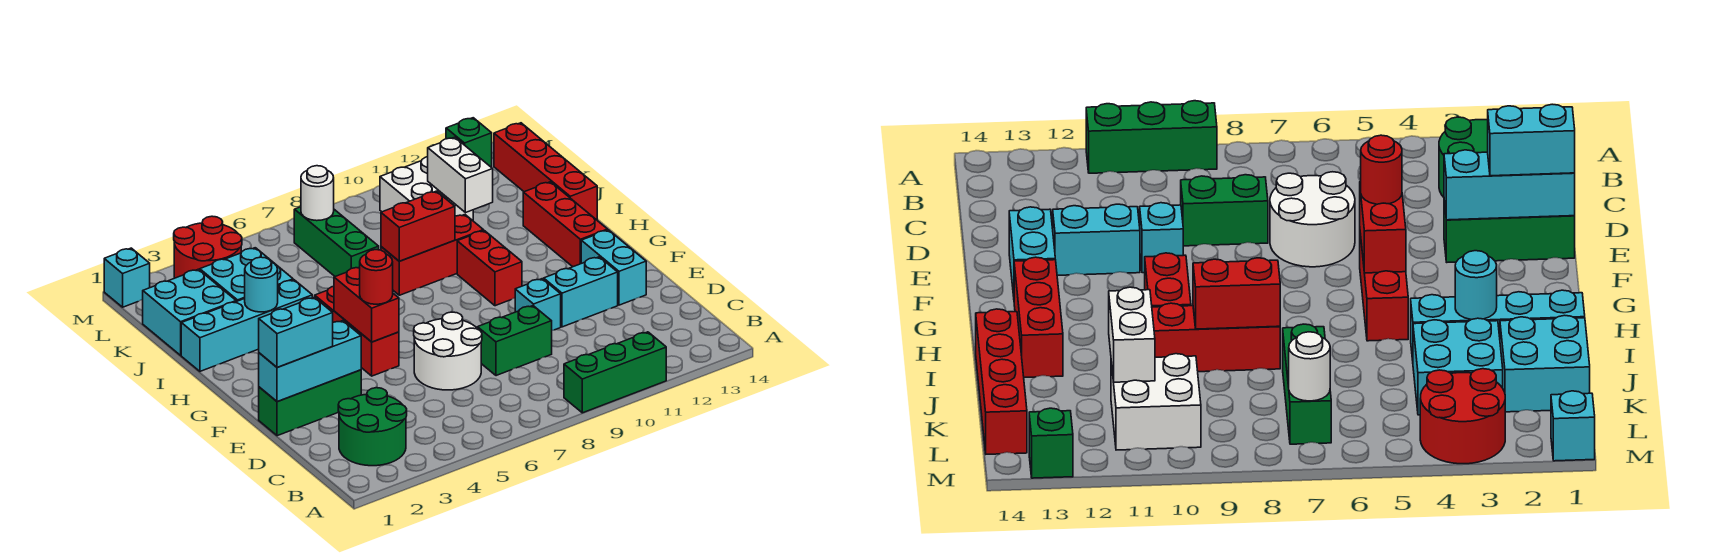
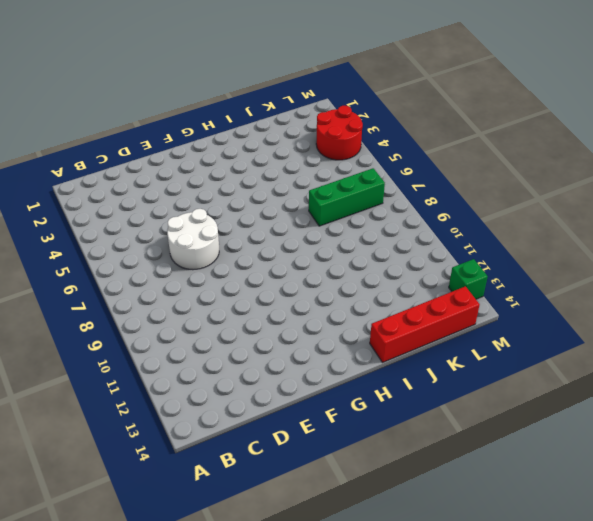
none -> green 1x3 brick [564,332,666,413]
none -> green 2x2 round brick [338,388,407,466]
none -> green 1x2 brick [477,306,552,376]

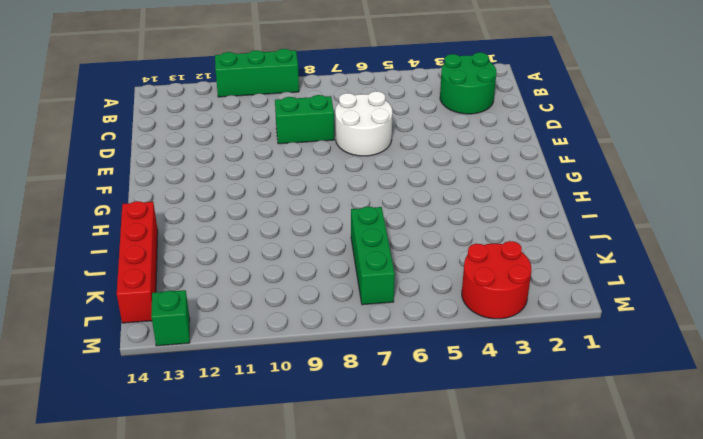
none -> green 1x3 brick [259,370,361,436]
none -> cyan 1x1 brick [515,279,561,330]
none -> cyan 1x2 brick [544,257,618,327]

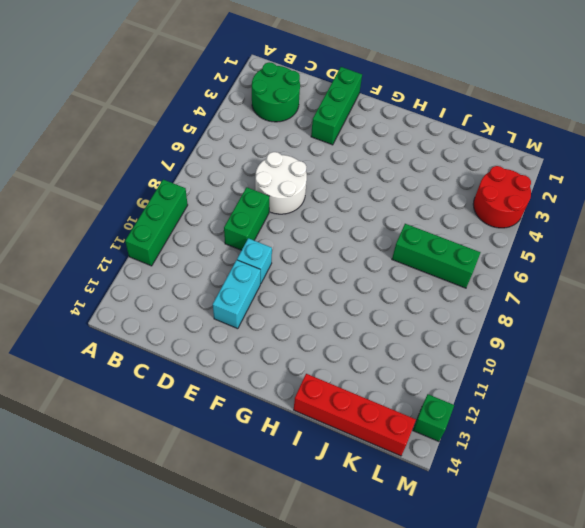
none -> cyan 1x2 brick [581,230,646,305]
none -> red 1x3 brick [315,286,399,376]
none -> red 1x2 brick [457,231,522,306]

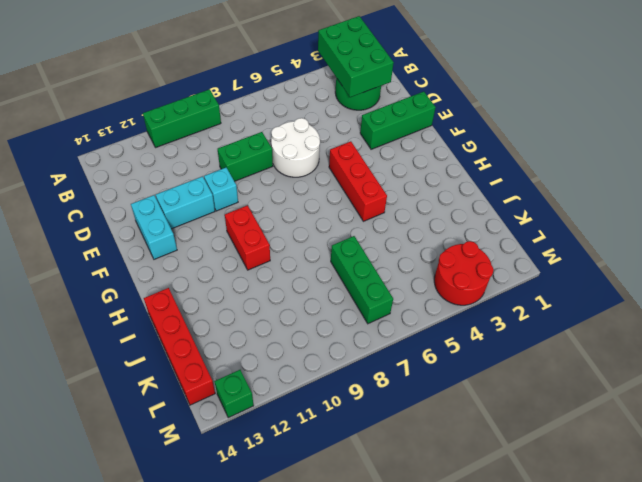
green 2x3 brick [318,16,394,97] -> none
none -> red 1x3 brick [523,182,608,267]
none -> cyan 1x4 brick [181,280,312,371]
none -> red 1x3 brick [381,215,483,295]

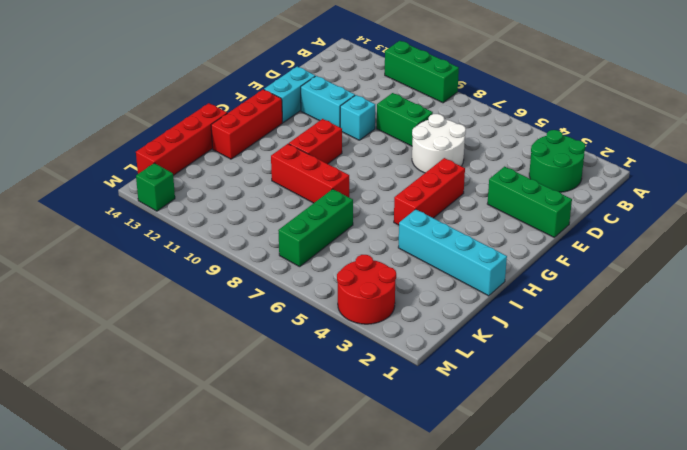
none -> cyan 2x2 brick [143,269,236,355]
none -> cyan 2x2 brick [200,248,293,302]
none -> white 2x2 brick [380,157,473,221]

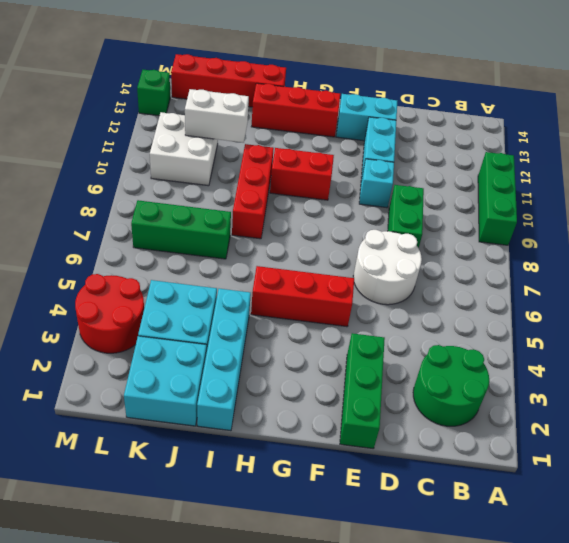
none -> cyan 1x1 brick [104,248,150,307]
none -> cyan 1x3 brick [259,321,361,402]
none -> red 1x2 brick [334,267,399,342]

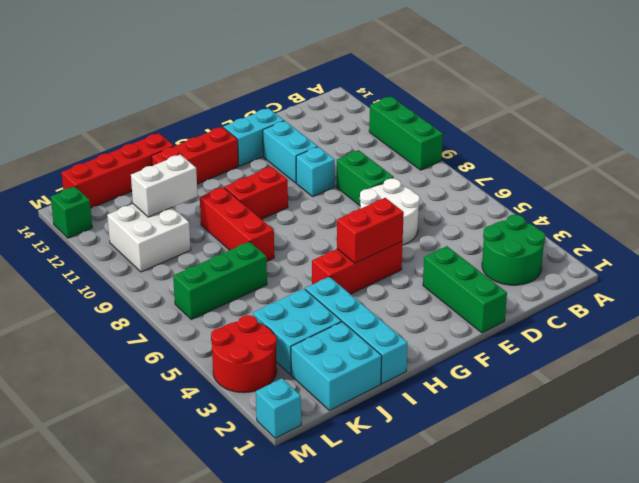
none -> cyan 1x3 brick [259,321,361,402]
none -> cyan 1x1 round brick [245,257,278,312]
none -> red 1x2 brick [381,191,455,261]

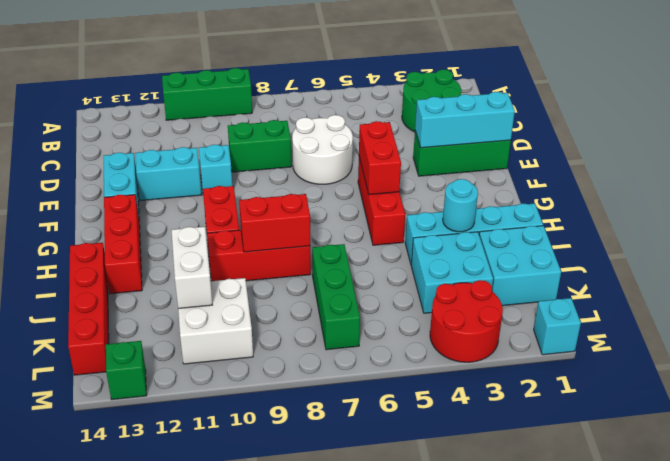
none -> white 1x1 round brick [301,166,334,221]
none -> cyan 1x2 brick [259,297,333,368]
none -> red 1x1 round brick [360,250,393,304]

